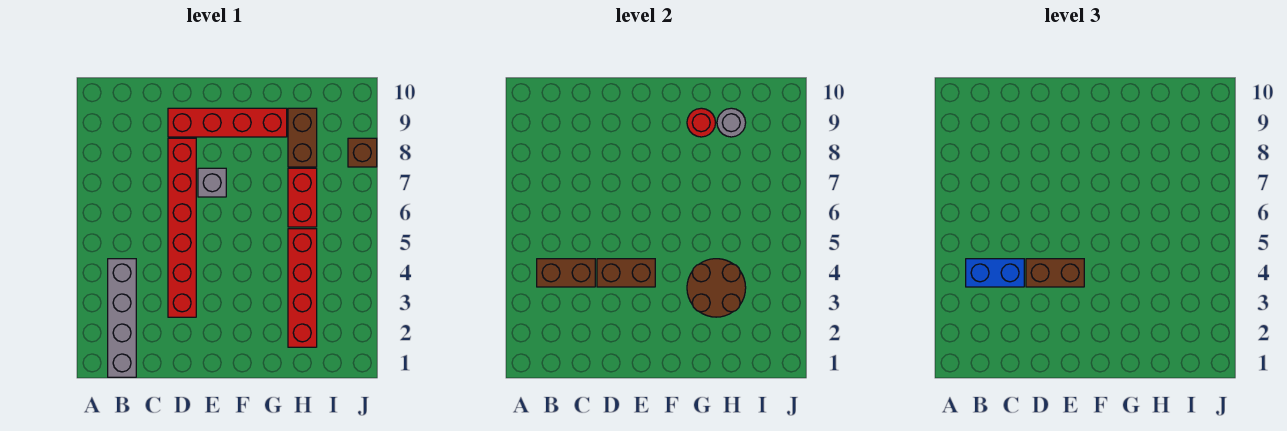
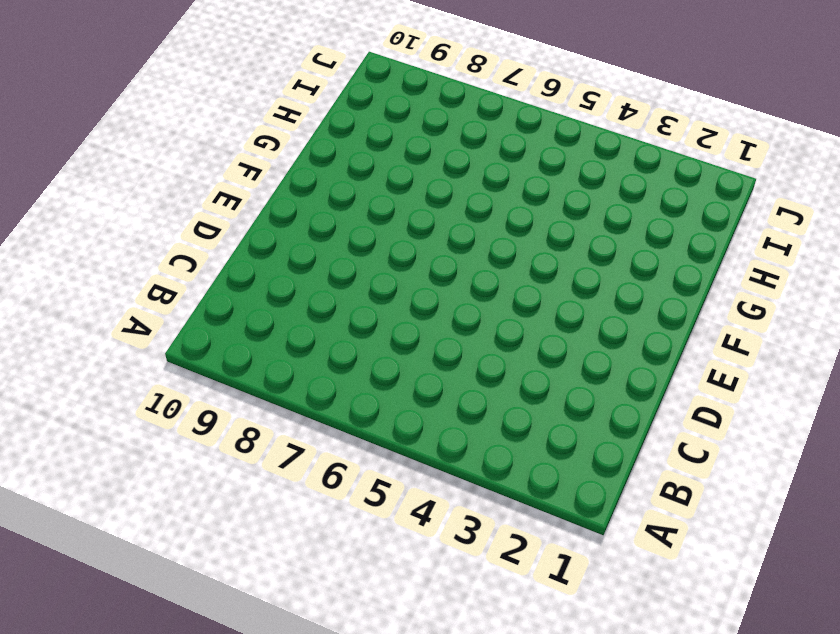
none -> grey 1x4 brick [108,259,136,377]
none -> red 1x6 brick [168,138,196,317]
none -> red 1x4 brick [168,108,287,137]

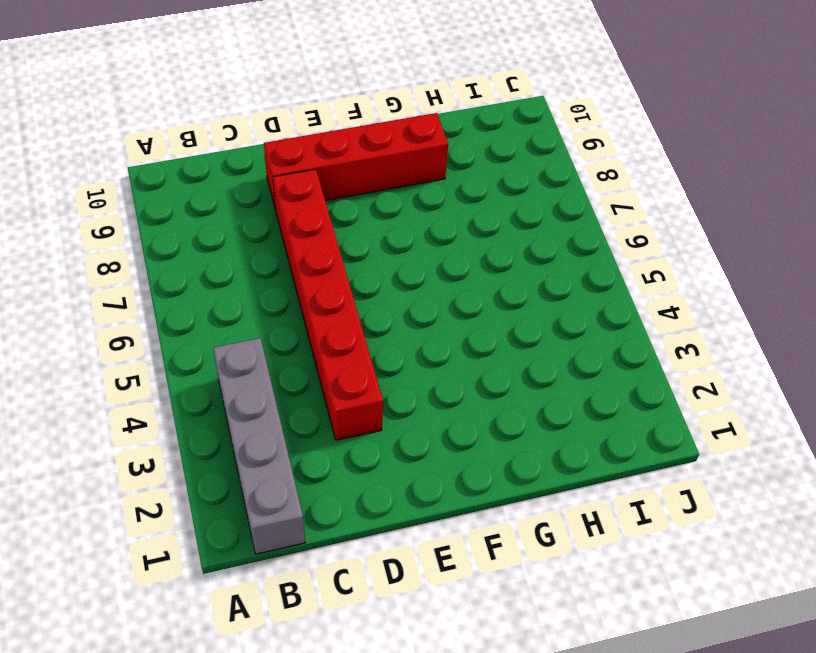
none -> grey 1x1 brick [198,168,226,197]
none -> red 1x4 brick [288,229,317,347]
none -> red 1x2 brick [288,168,317,227]

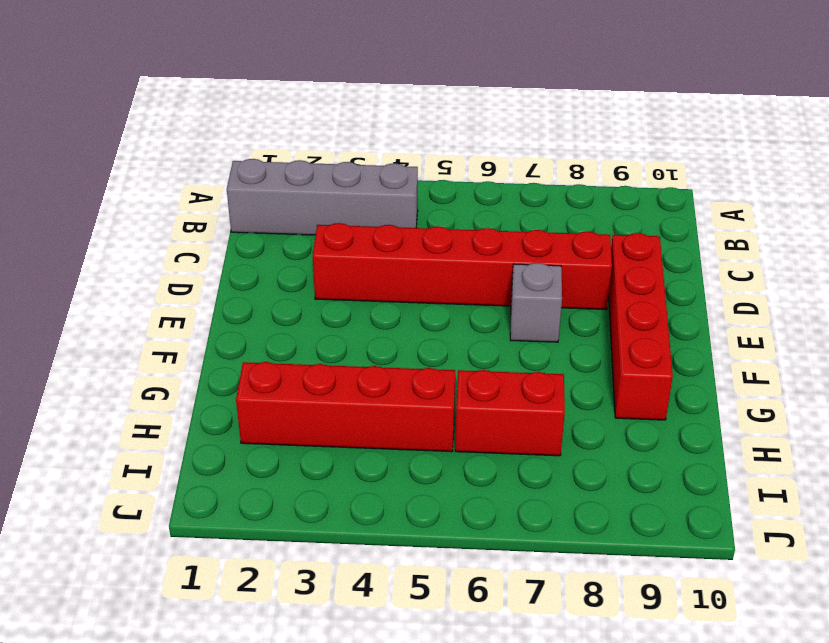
none -> brown 1x2 brick [288,108,317,167]
none -> brown 1x1 brick [348,138,377,167]
none -> brown 1x2 brick [537,259,595,287]

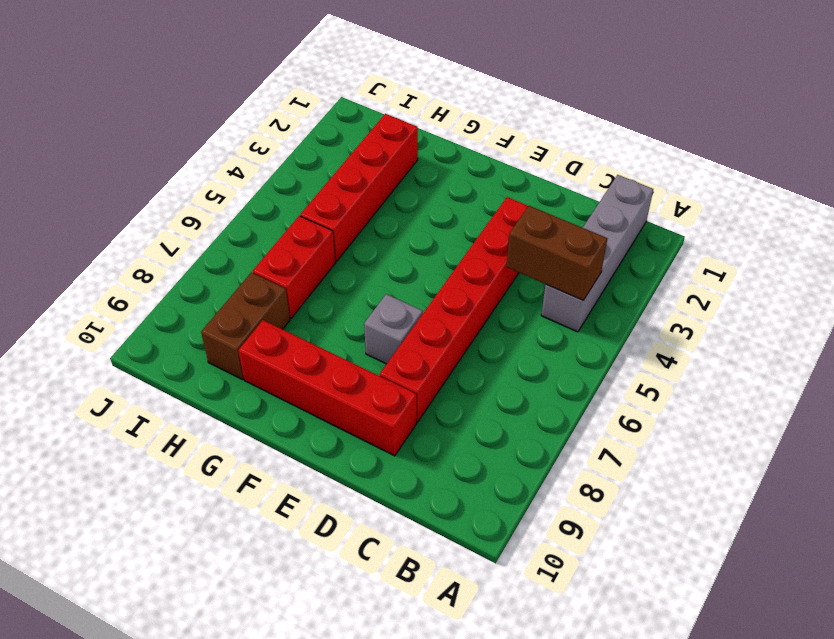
none -> brown 1x1 brick [348,138,377,167]
none -> brown 1x2 brick [597,259,655,287]
none -> brown 2x2 round brick [687,259,746,317]

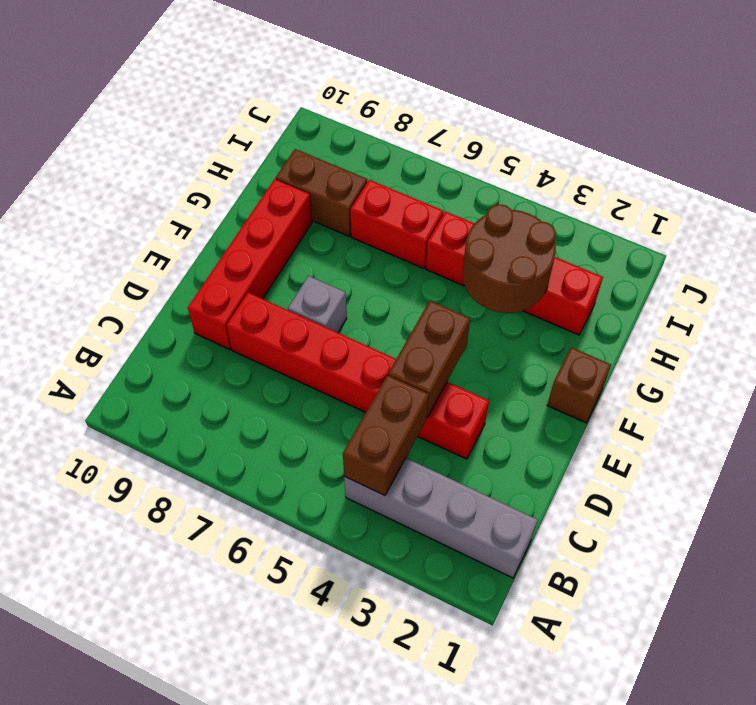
brown 1x1 brick [547,347,611,423] -> brown 1x1 brick moved to [348,138,377,167]
none -> red 1x1 round brick [687,108,716,137]
none -> grey 1x1 round brick [717,108,746,137]
none -> blue 1x2 brick [966,259,1024,287]

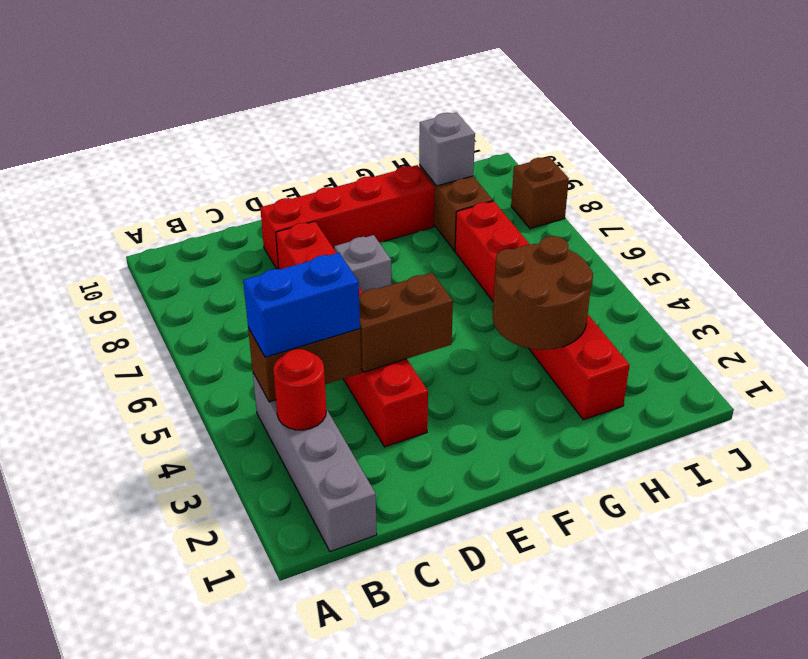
red 1x1 round brick [273,349,326,430] -> red 1x1 round brick moved to [687,108,716,137]
grey 1x1 brick [419,113,475,186] -> grey 1x1 round brick [717,108,746,137]
none -> brown 1x2 brick [1026,259,1084,287]

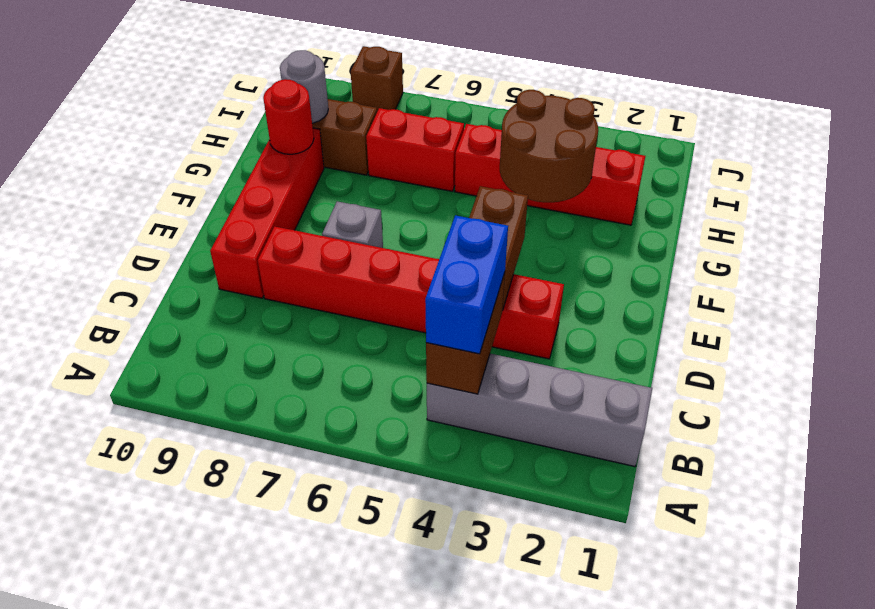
none -> brown 1x2 brick [1026,259,1084,287]

